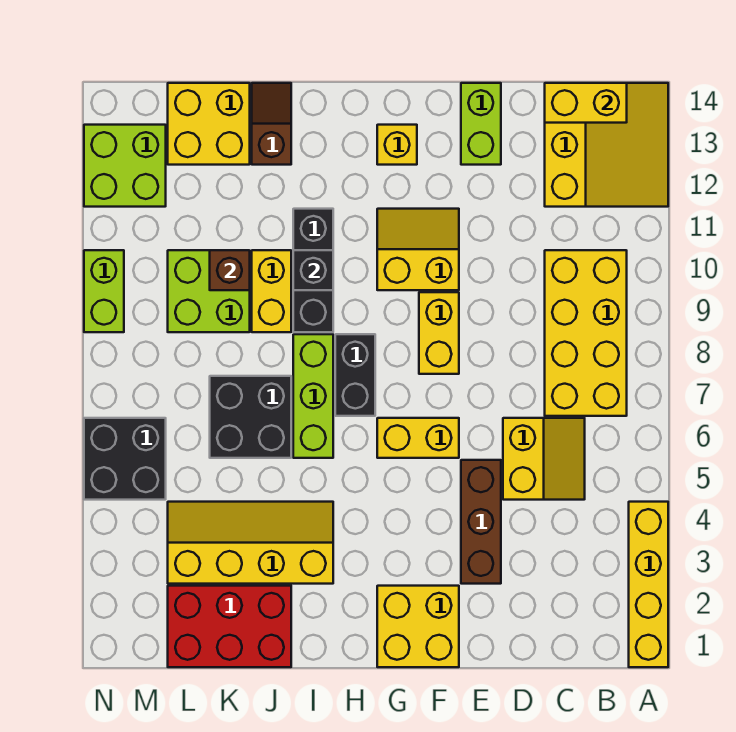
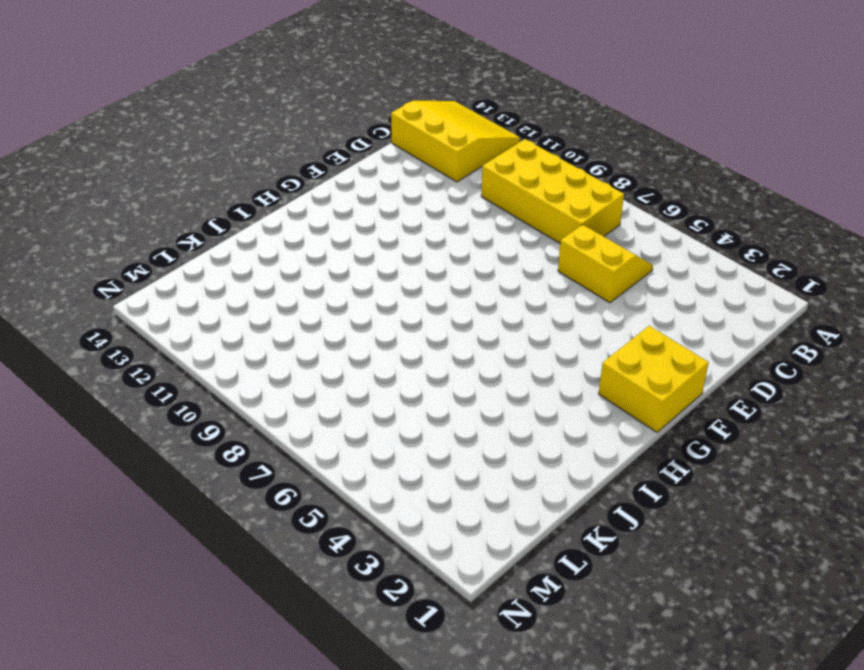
none -> yellow 1x4 brick [629,502,668,667]
none -> brown 1x3 brick [461,460,501,584]
none -> lime 1x2 brick [461,83,501,165]

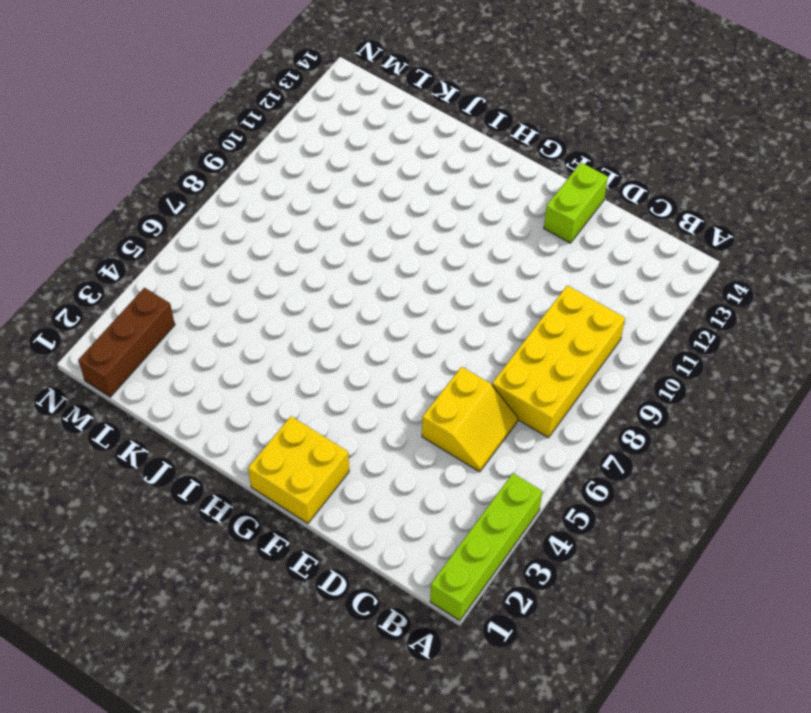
lime 1x4 brick [430,473,542,621] -> yellow 1x4 brick [629,502,668,667]
brown 1x3 brick [78,288,175,397] -> brown 1x3 brick moved to [461,460,501,584]
none -> yellow 3x3 slope [545,83,668,207]
none -> yellow 1x2 brick [377,418,459,458]
none -> yellow 1x2 brick [419,292,459,374]

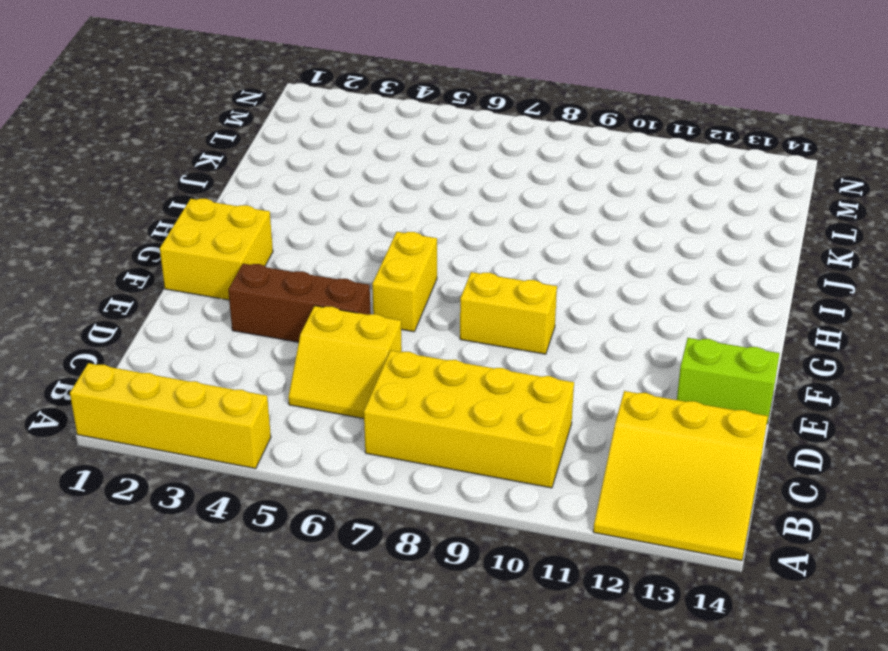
none -> yellow 2x2 slope [377,209,459,290]
none -> yellow 1x1 brick [377,125,417,165]
none -> black 1x2 brick [335,334,375,416]

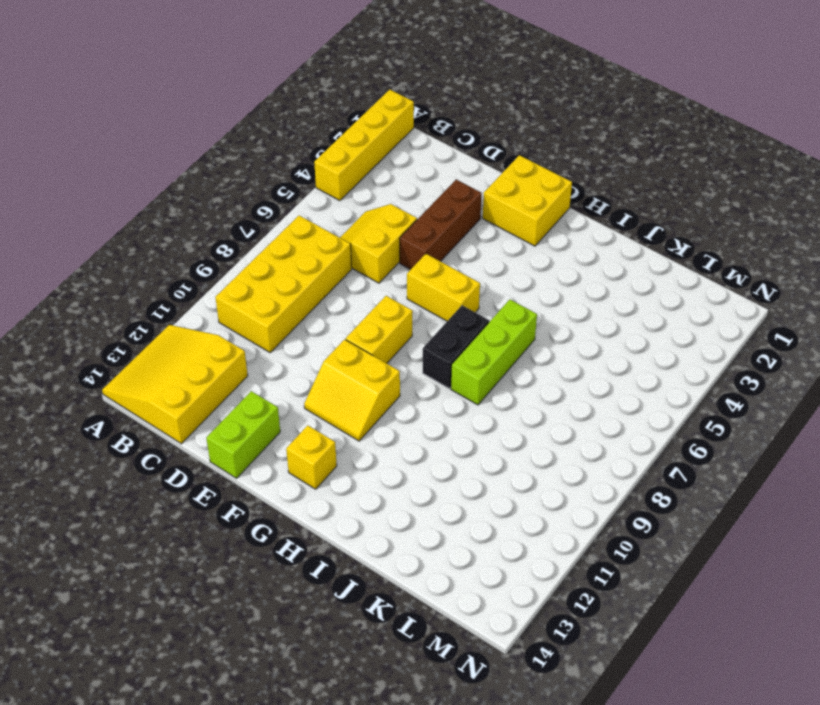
none -> yellow 2x4 slope [168,502,333,584]
none -> black 1x3 brick [293,209,333,332]
none -> red 2x3 brick [168,586,291,667]

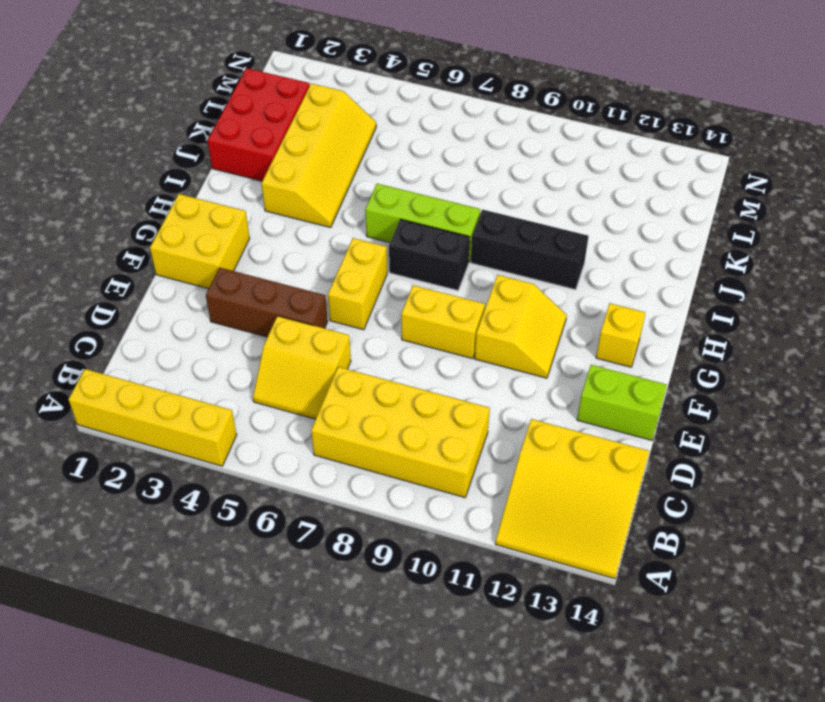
none -> black 2x2 brick [210,376,291,458]
none -> yellow 1x2 brick [252,250,291,332]
none -> brown 1x2 slope [252,83,291,165]

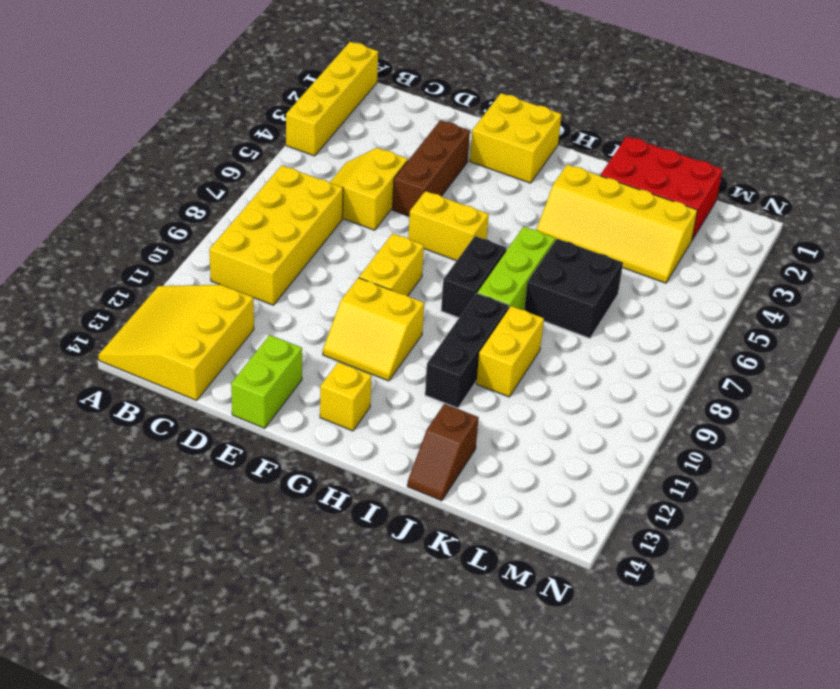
none -> lime 2x2 brick [168,250,250,332]
none -> yellow 2x2 brick [168,83,250,165]
none -> black 2x2 brick [84,418,166,500]

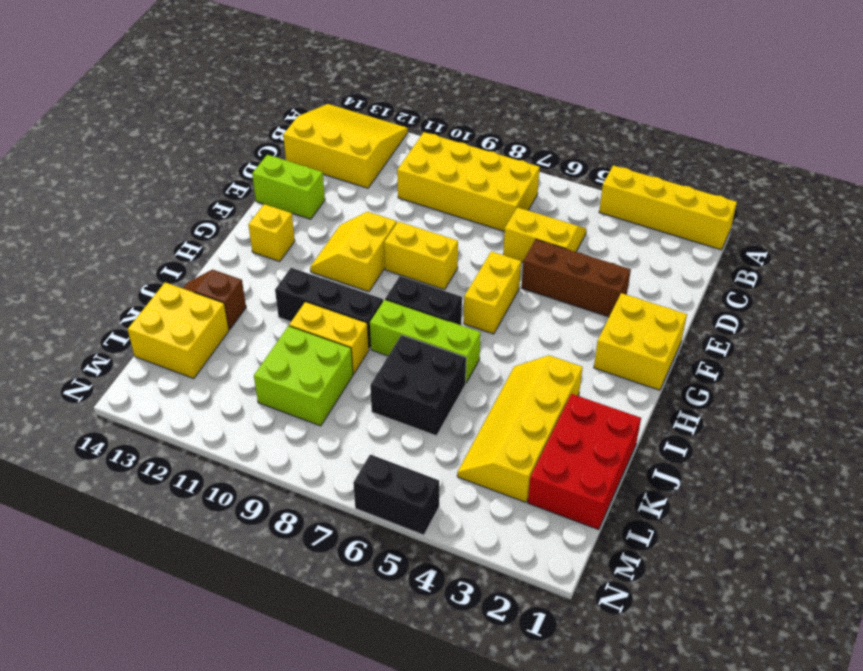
black 1x2 brick [353,455,439,535] -> black 2x2 brick [84,418,166,500]
none -> lime 2x2 brick [84,125,166,207]
none -> lime 1x2 brick [84,250,124,332]
none -> yellow 1x2 brick [545,83,627,123]

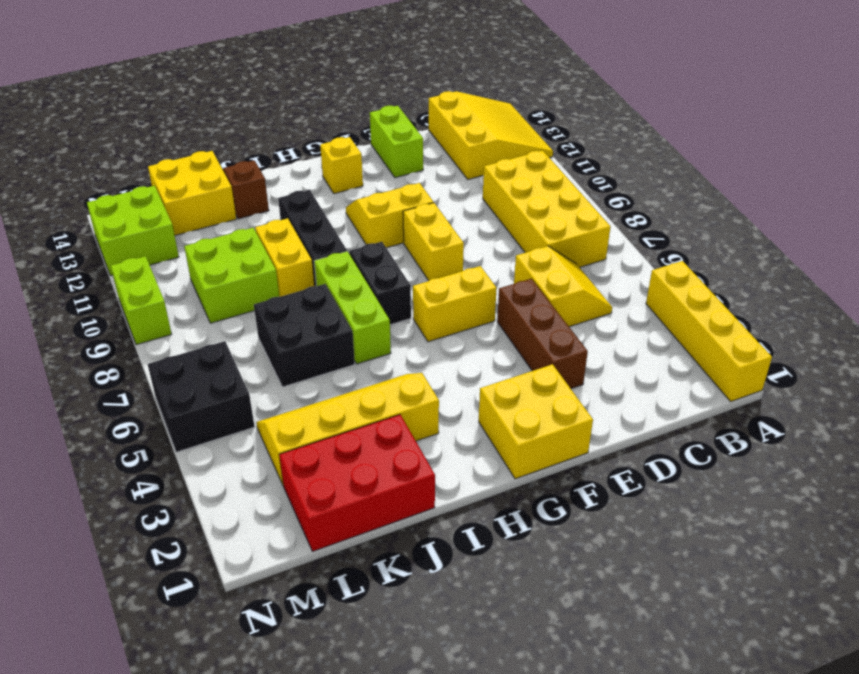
none -> yellow 1x2 brick [545,83,627,123]
none -> black 1x1 brick [293,250,333,290]
none -> brown 1x1 brick [210,250,250,290]

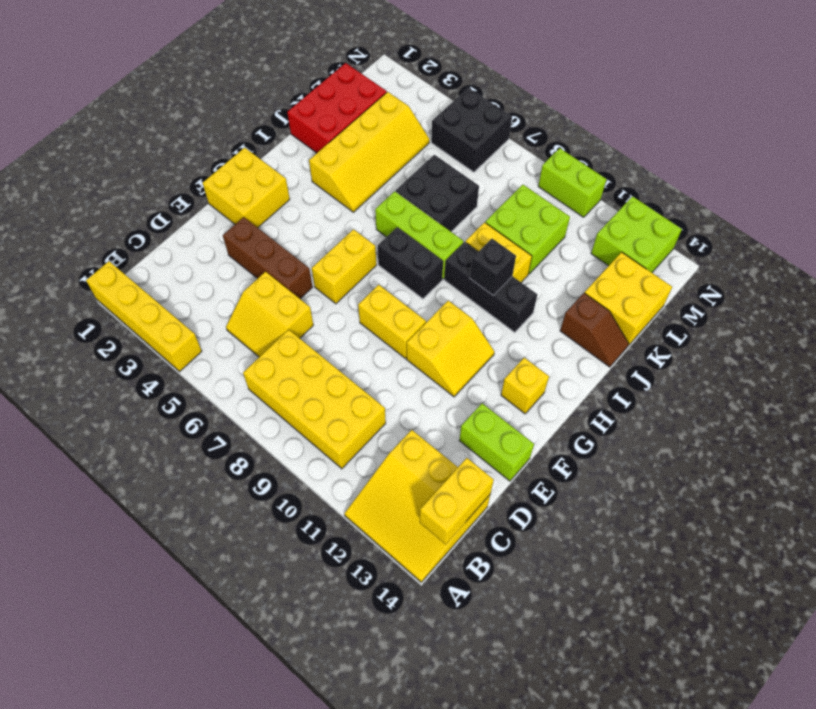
none -> brown 1x1 brick [210,250,250,290]

